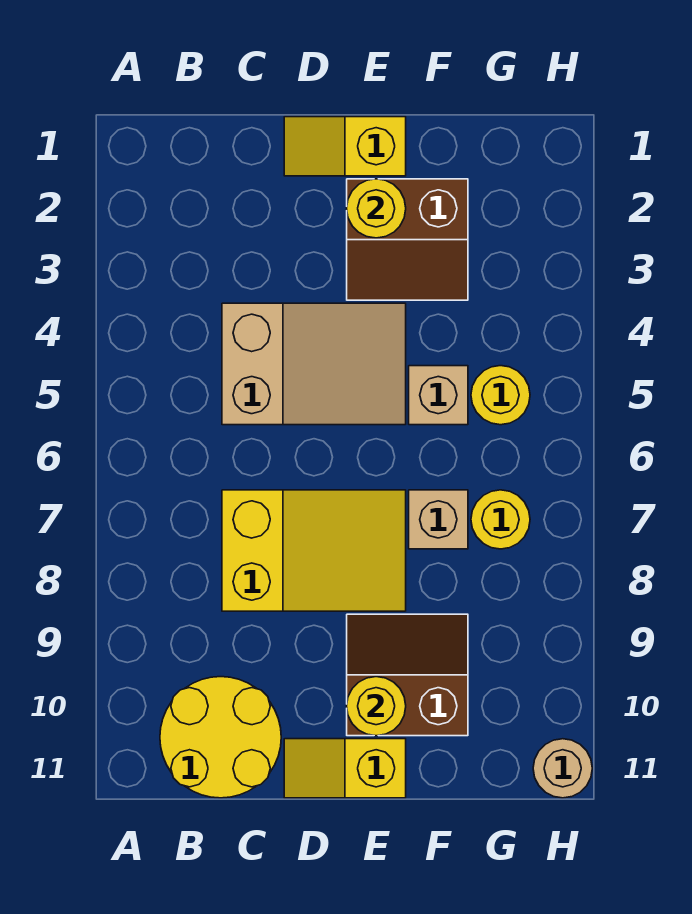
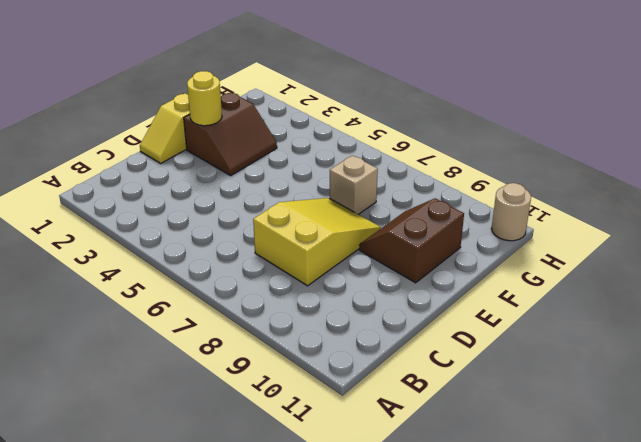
none -> yellow 2x2 round brick [160,677,281,798]
none -> tan 2x3 slope [222,303,406,425]
none -> yellow 1x2 slope [284,739,406,798]

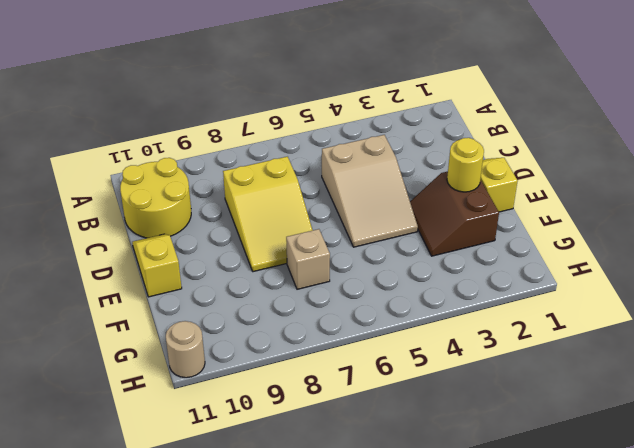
none -> brown 2x2 slope [347,614,468,736]
none -> tan 1x1 brick [409,366,468,425]
none -> yellow 1x1 round brick [471,366,530,425]

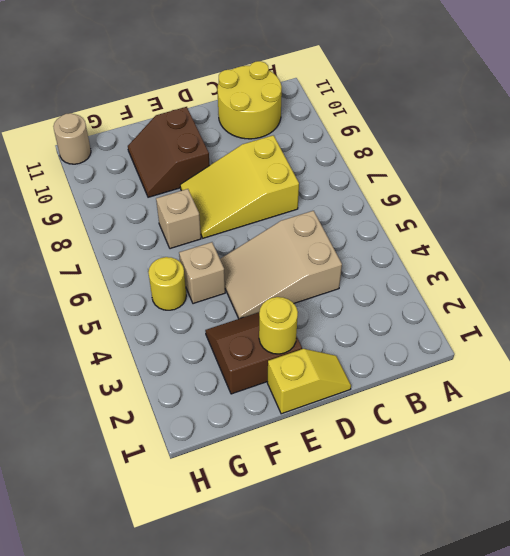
brown 2x2 slope [128,107,210,197] -> brown 2x2 slope turned to [347,614,468,736]
none -> yellow 1x2 slope [284,739,406,798]
none -> yellow 1x1 round brick [471,490,530,549]
none -> yellow 1x1 round brick [347,677,406,736]

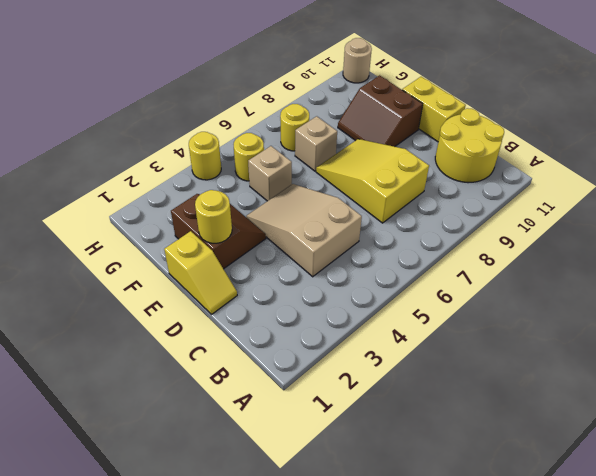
yellow 1x2 brick [402,77,466,142] -> yellow 1x2 slope [284,739,406,798]
yellow 1x1 round brick [189,132,221,180] -> yellow 1x1 round brick moved to [347,677,406,736]

